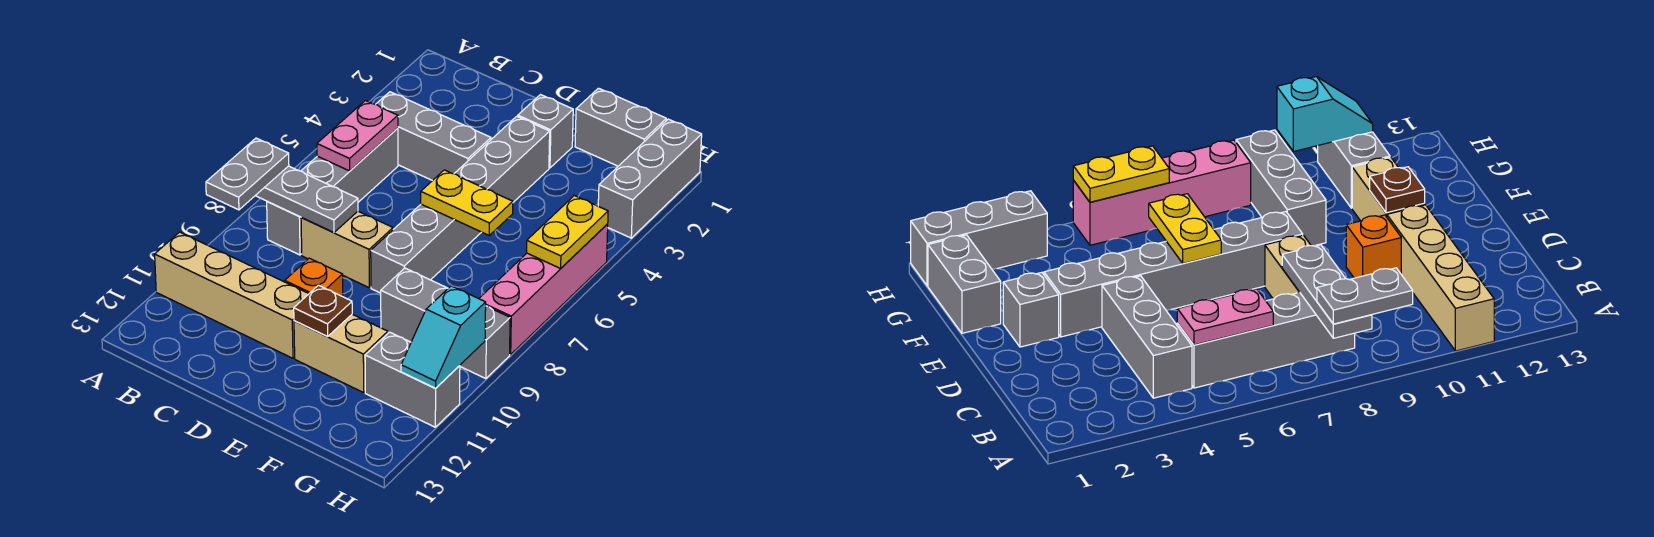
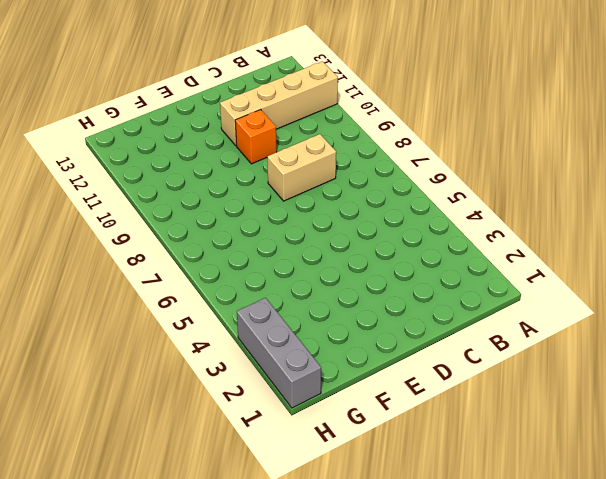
none -> grey 1x3 brick [376,92,491,181]
none -> grey 1x4 brick [267,128,398,255]
none -> grey 1x1 brick [518,95,573,168]

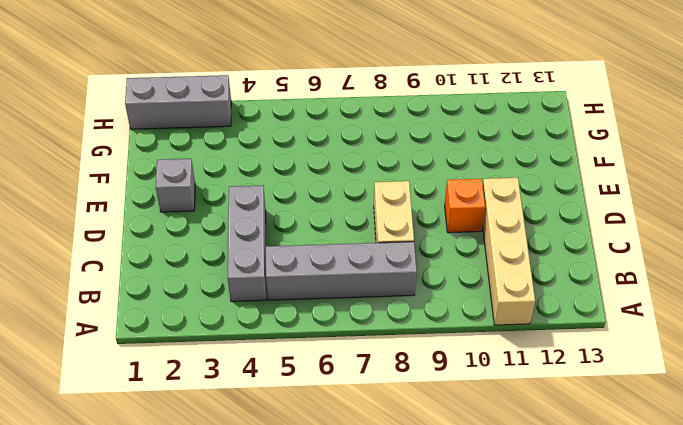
none -> grey 1x6 brick [371,116,550,293]
none -> tan 1x2 brick [294,314,388,393]
none -> grey 1x2 brick [575,88,666,166]

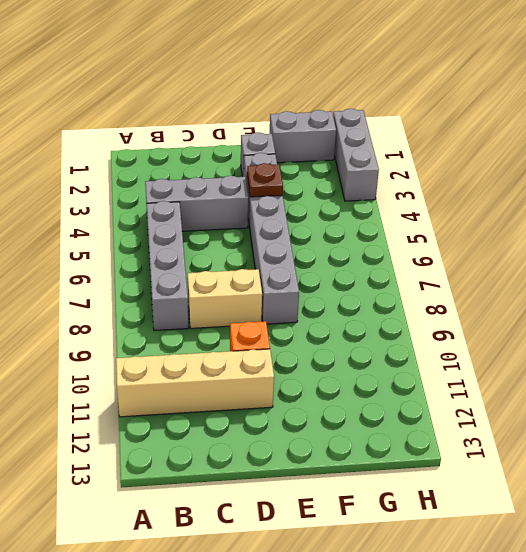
brown 1x1 plate [247,163,283,197] -> brown 1x1 plate moved to [294,285,352,337]
none -> tan 1x2 brick [294,314,388,393]
none -> grey 1x3 brick [381,268,510,379]
none -> grey 1x2 brick [365,332,460,427]

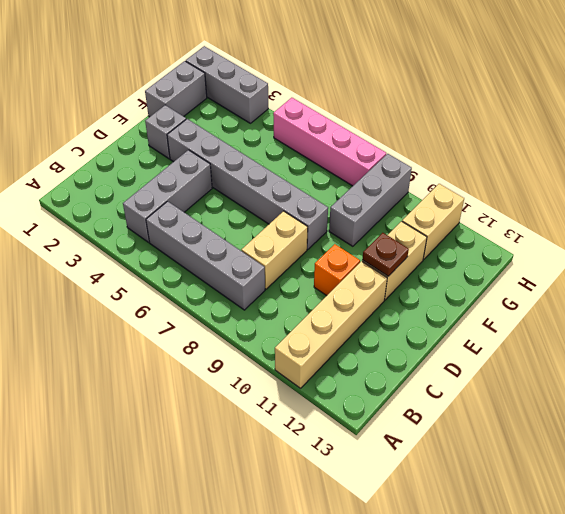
tan 1x2 brick [402,184,464,260] -> grey 1x2 brick [365,332,460,427]
none -> grey 1x3 plate [255,166,358,233]
none -> pink 1x2 plate [317,101,398,171]
none -> yellow 1x2 plate [421,170,513,235]

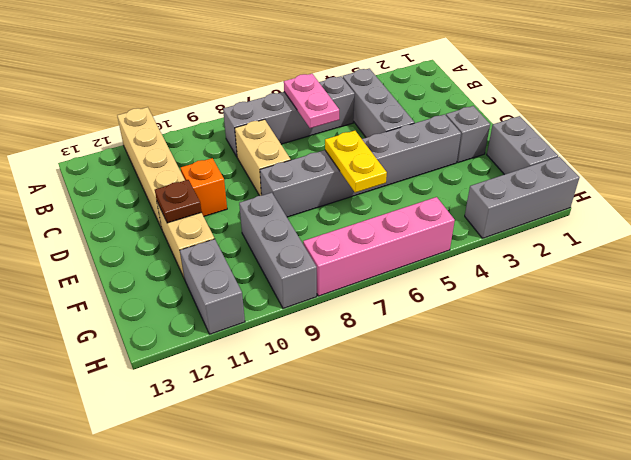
pink 1x2 plate [284,74,339,128] -> pink 1x2 plate turned to [317,101,398,171]
none -> grey 1x3 plate [255,166,358,233]
none -> yellow 1x2 plate [527,196,608,268]
none -> cyan 1x2 slope [401,286,486,388]

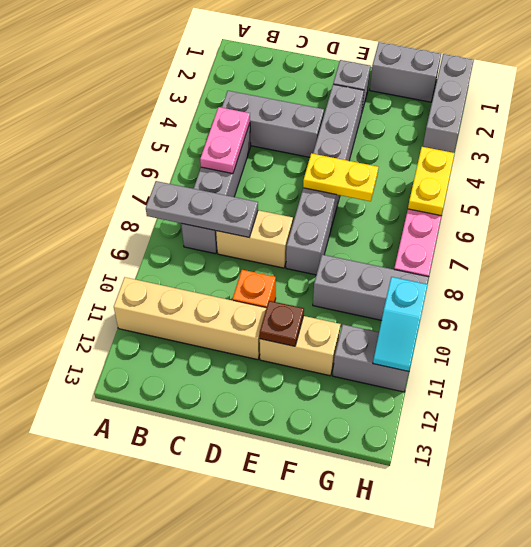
none -> grey 1x2 plate [206,138,289,210]

